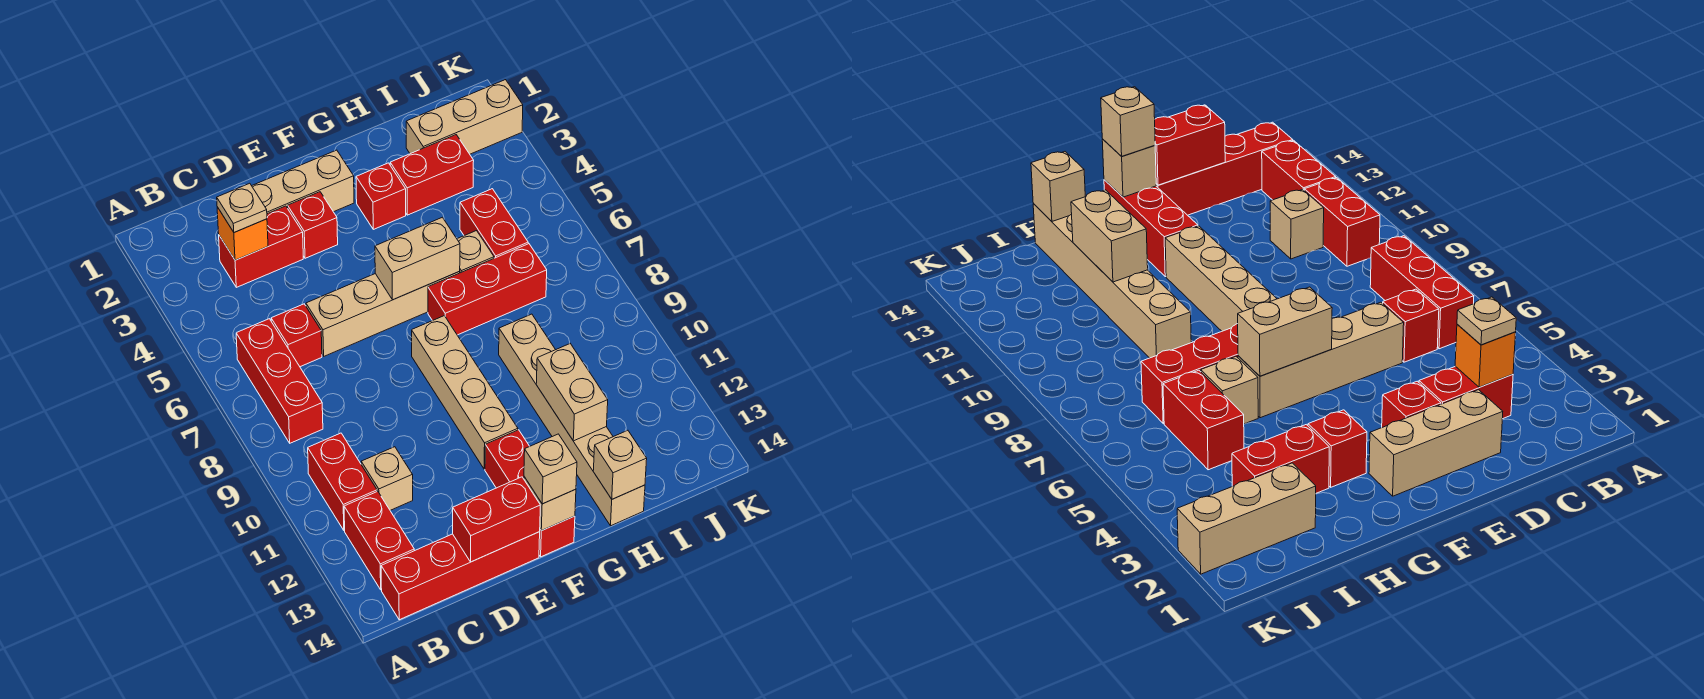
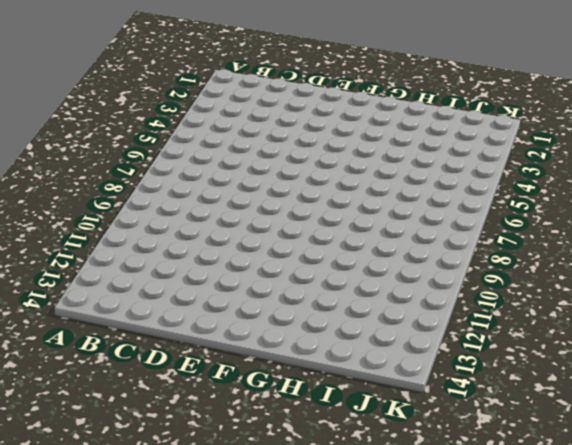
none -> red 1x3 brick [236,319,323,443]
none -> red 1x2 brick [308,433,377,531]
none -> red 1x2 brick [344,491,414,590]

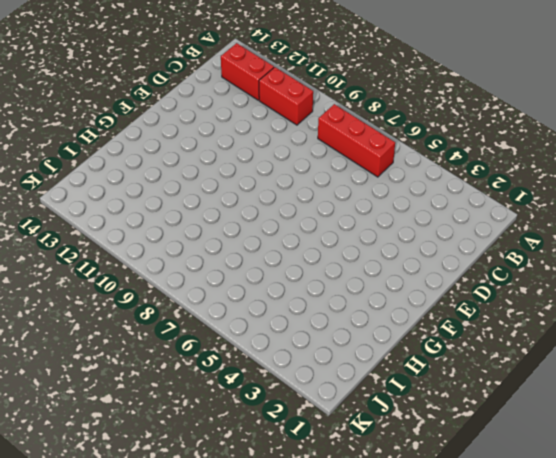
none -> red 1x4 brick [381,532,540,620]
none -> red 1x2 brick [219,206,303,287]
none -> red 1x1 brick [271,304,322,367]

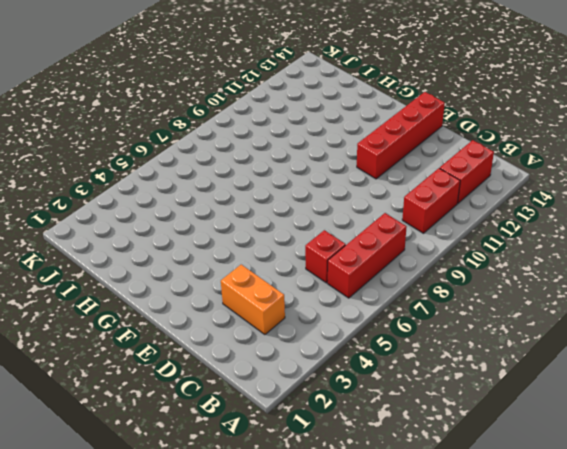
orange 1x2 brick [221,265,285,335] -> red 1x2 brick [219,206,303,287]
red 1x4 brick [357,92,445,179] -> red 1x4 brick turned to [381,532,540,620]
none -> tan 1x1 brick [361,447,413,510]
none -> tan 1x3 brick [252,150,354,214]
none -> tan 1x4 brick [306,272,460,356]

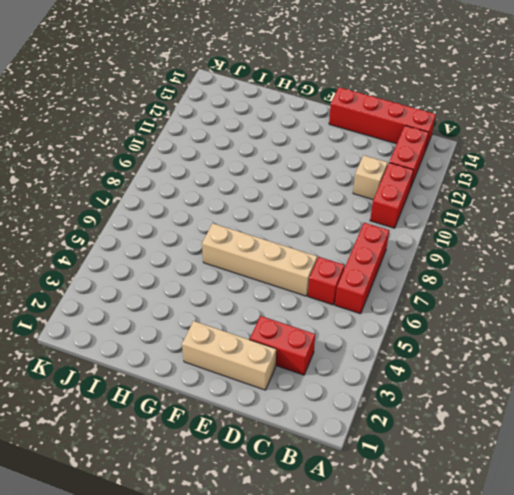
none -> red 1x1 brick [288,192,338,258]
none -> tan 1x4 brick [412,316,518,469]
none -> red 1x3 brick [485,430,575,557]

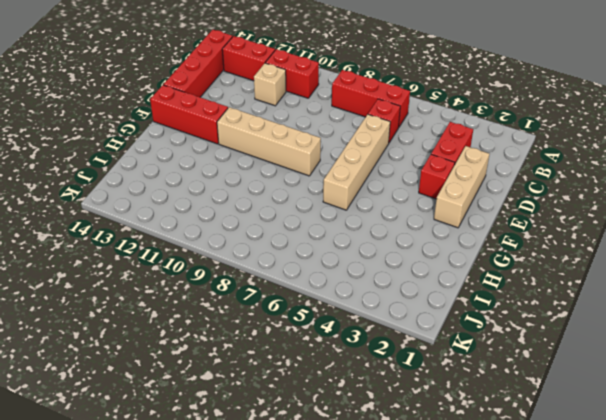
none -> red 1x1 brick [356,163,406,229]
none -> red 1x3 brick [428,244,547,335]
none -> red 1x2 brick [390,135,474,215]

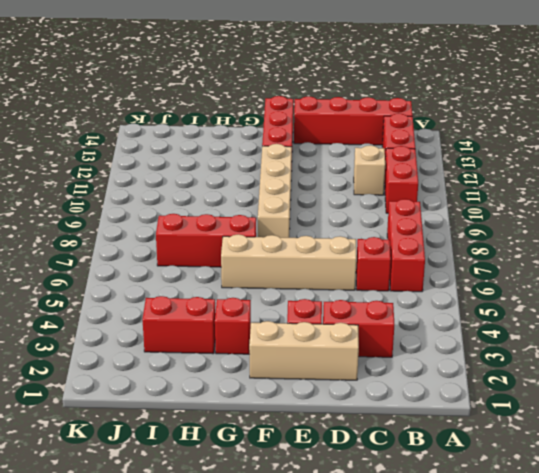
none -> tan 1x1 brick [457,231,494,273]
none -> tan 1x6 brick [499,314,645,526]
none -> tan 1x3 brick [406,80,523,154]

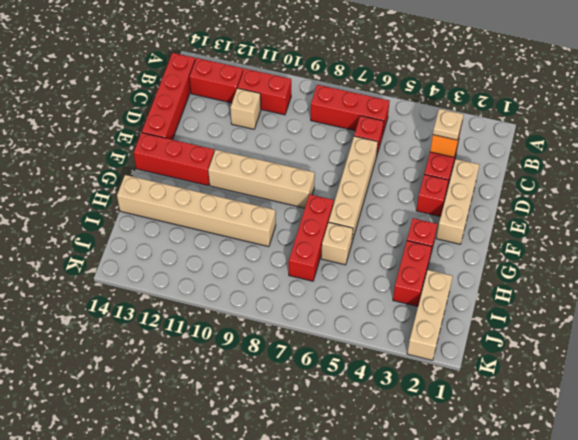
none -> red 1x2 brick [460,189,528,258]
none -> red 1x2 brick [453,477,540,562]
none -> tan 1x2 brick [375,217,460,300]

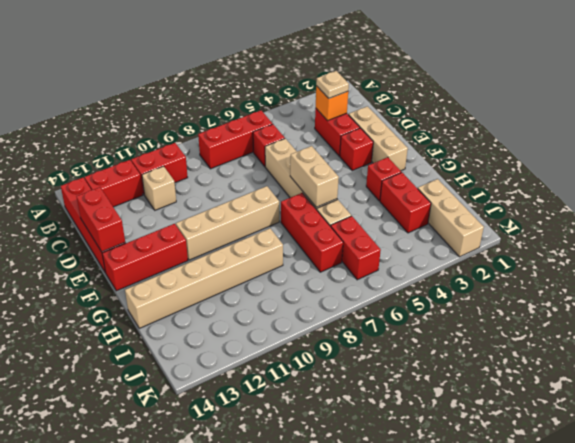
red 1x2 brick [331,216,381,280] -> red 1x2 brick turned to [460,189,528,258]
none -> tan 1x1 brick [524,477,576,531]
none -> tan 1x2 brick [536,344,608,441]
none -> tan 1x1 brick [593,430,647,499]

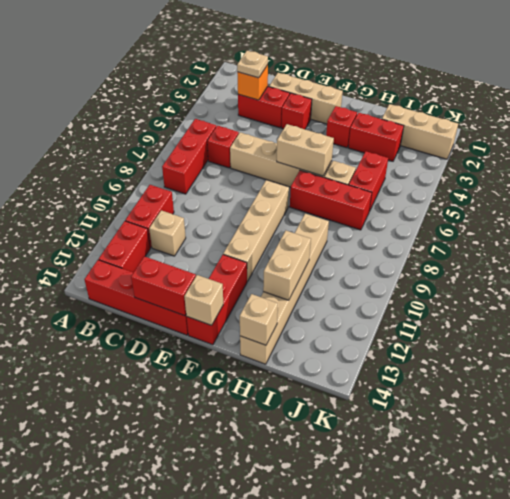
none -> tan 1x1 brick [524,434,577,504]

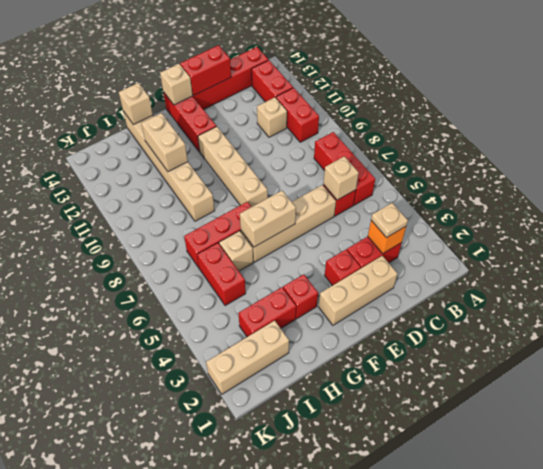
tan 1x1 brick [323,156,359,200] -> tan 1x1 brick moved to [524,434,577,504]

